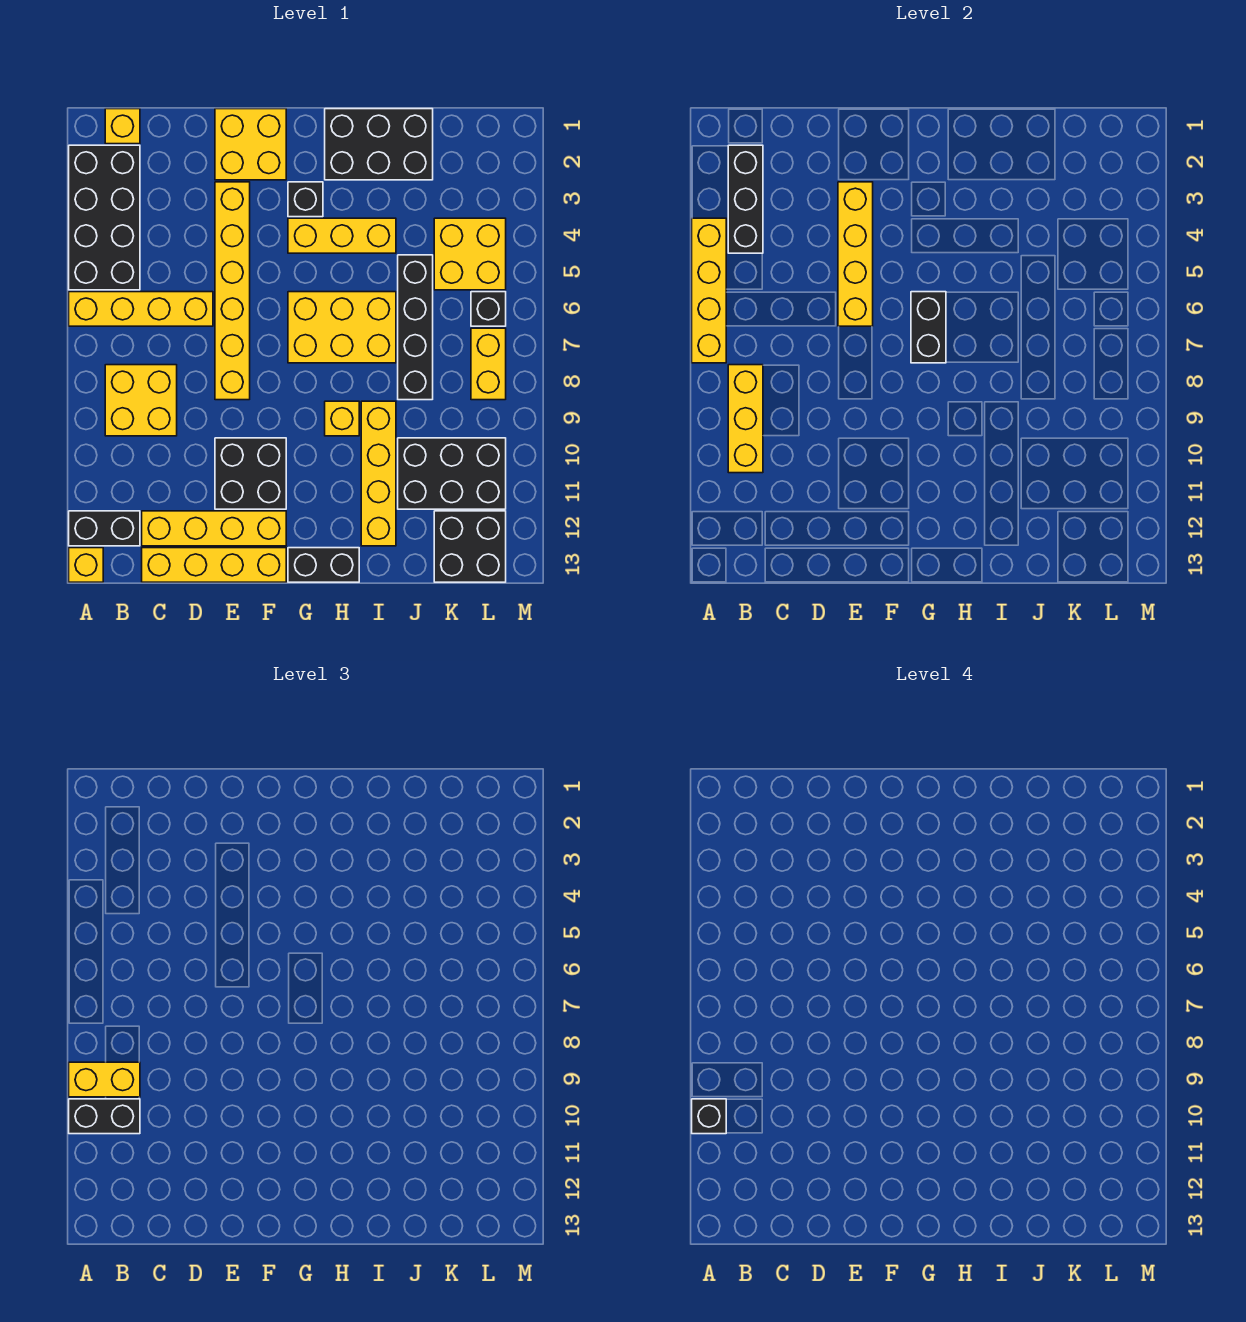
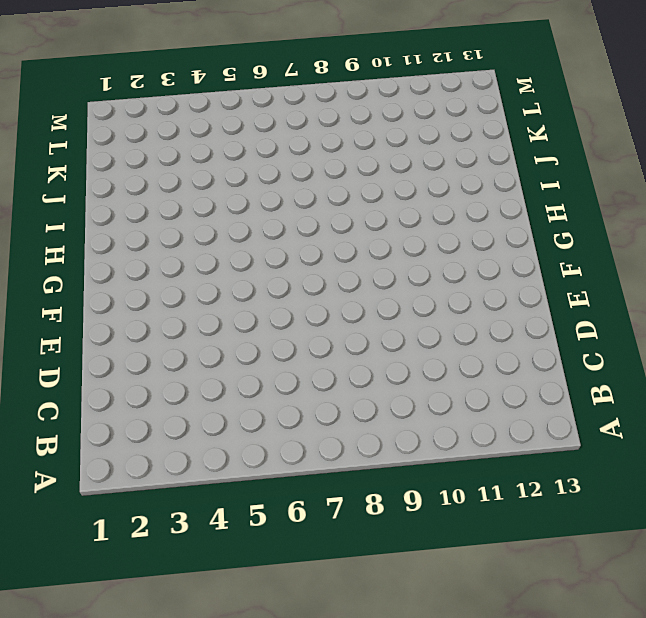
none -> black 2x4 brick [69,145,140,290]
none -> yellow 1x4 brick [69,292,213,326]
none -> black 1x2 brick [69,511,140,546]
none -> yellow 1x1 brick [69,548,103,582]

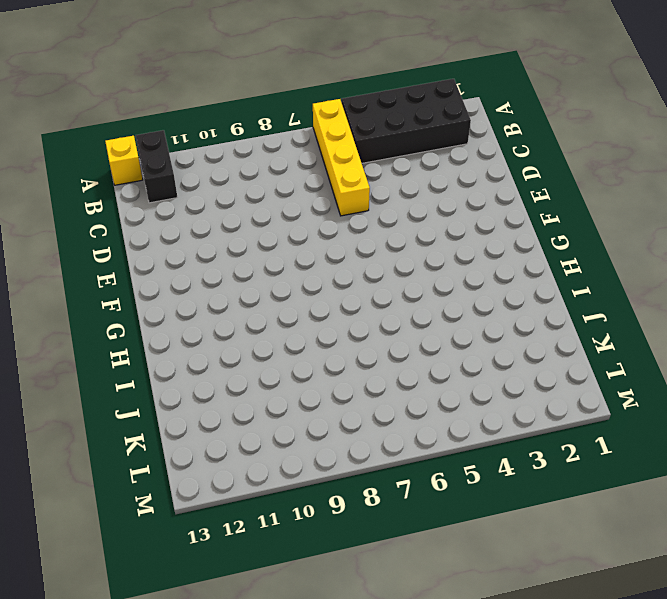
none -> yellow 1x1 brick [105,109,140,144]
none -> yellow 2x2 brick [105,365,177,436]
none -> yellow 1x4 brick [142,511,286,546]
none -> yellow 1x4 brick [142,548,286,582]

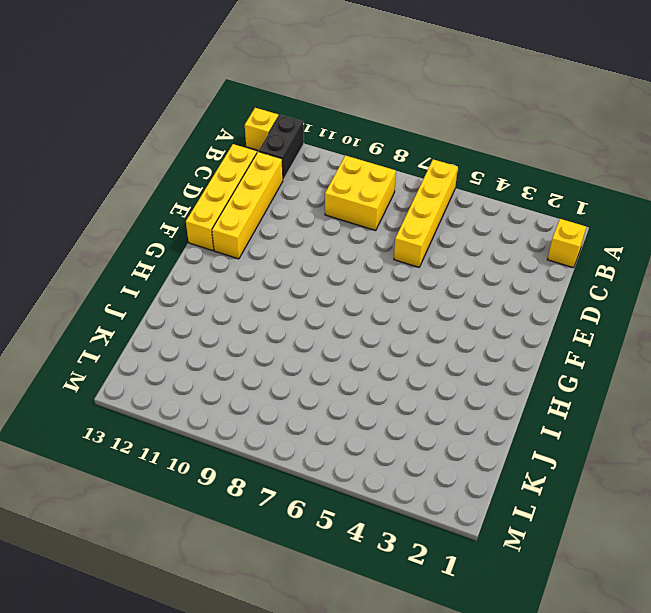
none -> black 2x4 brick [69,145,140,290]
none -> yellow 2x2 brick [215,109,286,180]
none -> yellow 1x6 brick [215,182,250,400]
none -> black 2x2 brick [215,438,286,509]

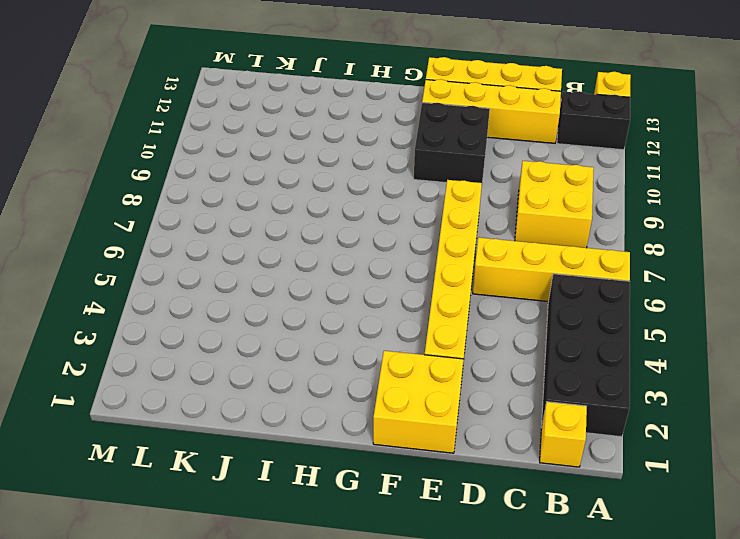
none -> black 1x1 brick [288,182,323,217]
none -> yellow 1x3 brick [288,218,396,253]
none -> yellow 2x3 brick [288,292,396,363]
none -> black 1x2 brick [288,548,359,582]

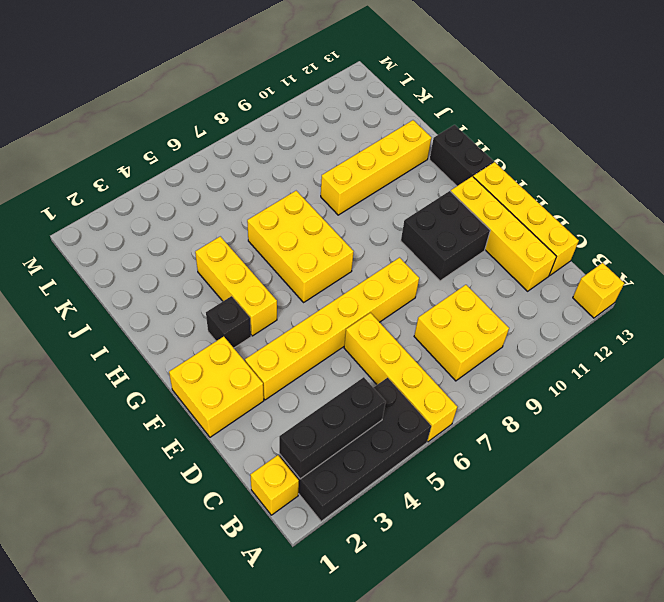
none -> black 1x2 brick [69,511,140,546]
none -> black 2x3 brick [325,109,433,180]
none -> yellow 1x1 brick [325,401,359,436]
none -> black 1x4 brick [398,255,433,400]

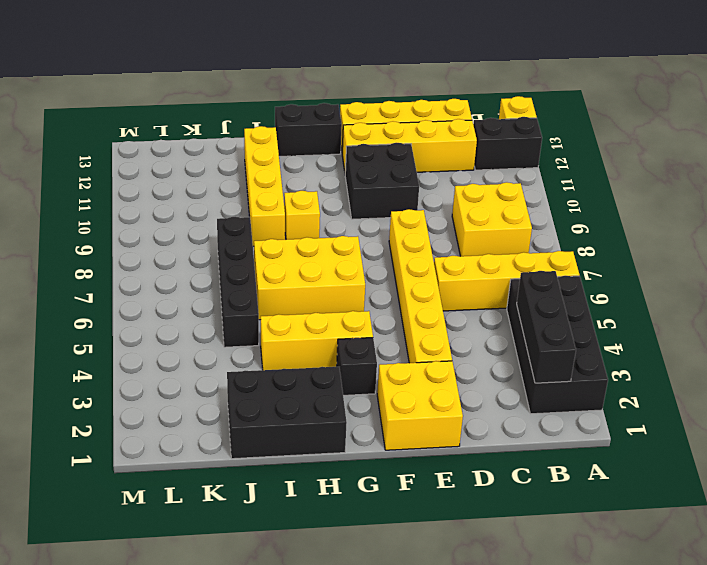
none -> yellow 1x1 brick [105,109,140,144]
none -> black 2x3 brick [398,438,506,509]
none -> yellow 2x2 brick [434,218,506,290]
none -> black 2x2 brick [434,511,506,582]

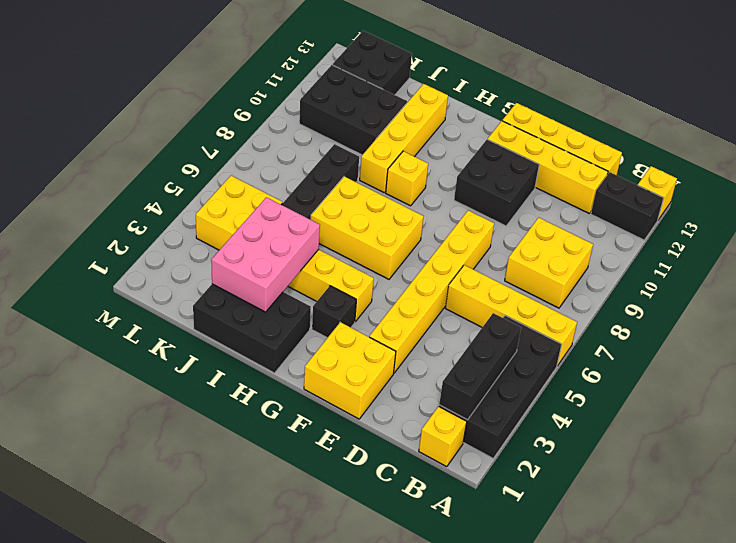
pink 2x3 brick [211,197,320,312] -> none
none -> black 1x2 brick [288,548,359,582]
none -> black 1x1 brick [471,292,506,326]
none -> yellow 1x2 brick [471,328,506,400]
none -> yellow 1x4 brick [692,218,726,363]

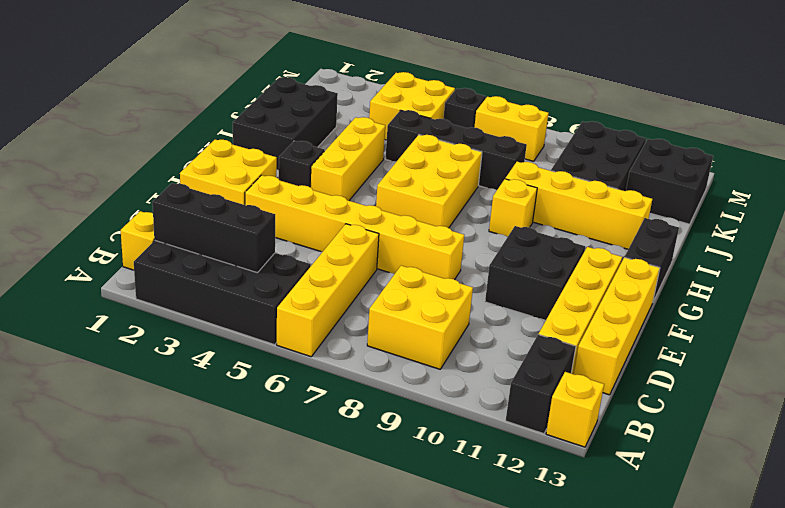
none -> yellow 1x4 brick [692,218,726,363]
none -> yellow 1x3 brick [728,365,763,473]
none -> yellow 1x4 brick [838,182,873,326]
none -> black 1x2 brick [911,292,946,363]

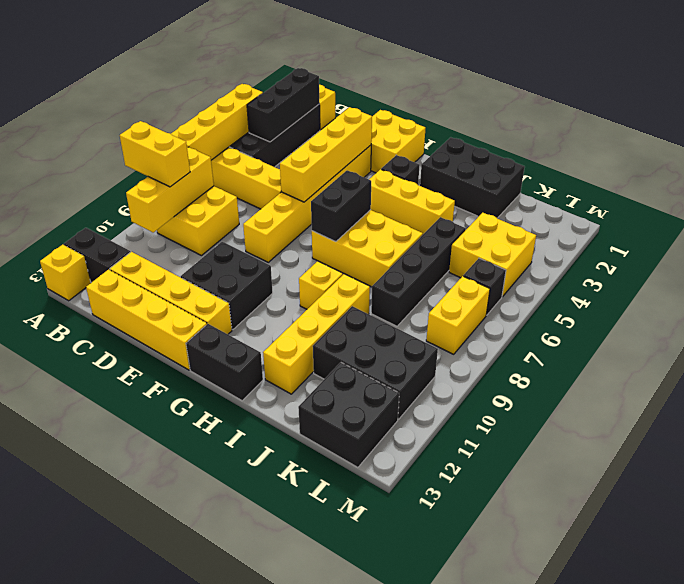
none -> black 1x2 brick [69,1099,140,1134]
none -> black 1x1 brick [692,1099,726,1134]

